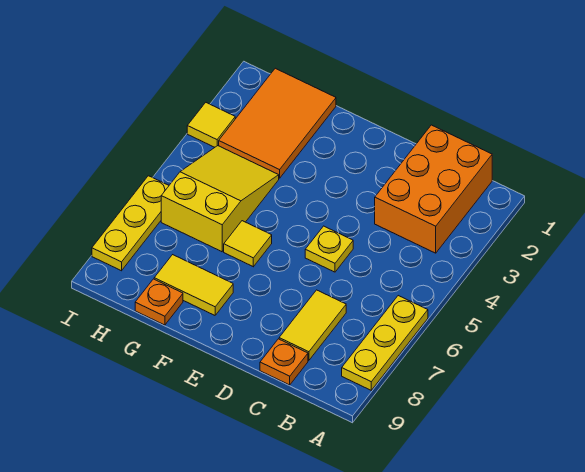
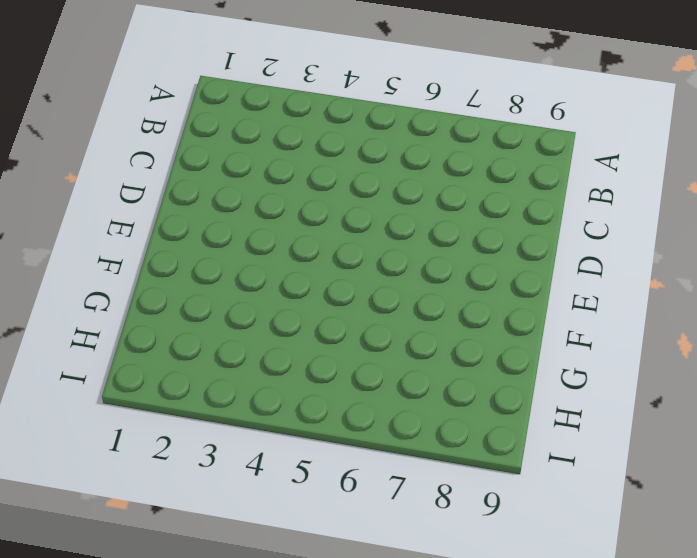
none -> yellow 1x3 plate [342,296,428,390]
none -> orange 2x3 brick [375,125,492,253]
none -> yellow 1x2 tile [279,290,346,360]

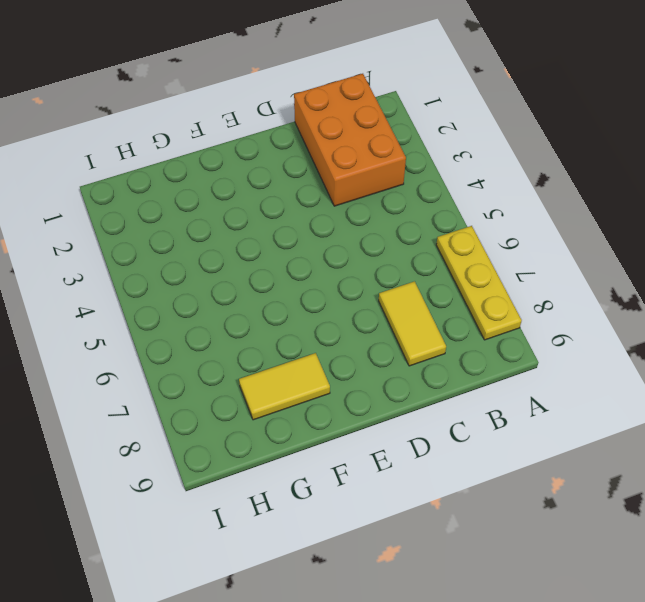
none -> orange 1x1 plate [260,339,308,385]
none -> yellow 1x1 plate [305,226,353,272]
none -> yellow 1x1 tile [224,221,272,267]

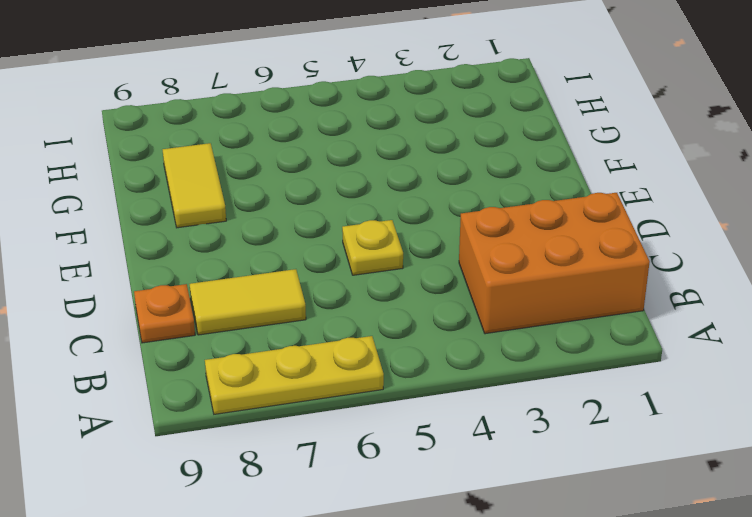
none -> yellow 1x1 tile [224,221,272,267]
none -> orange 2x3 tile [219,68,336,178]
none -> yellow 2x3 slope [161,146,279,252]

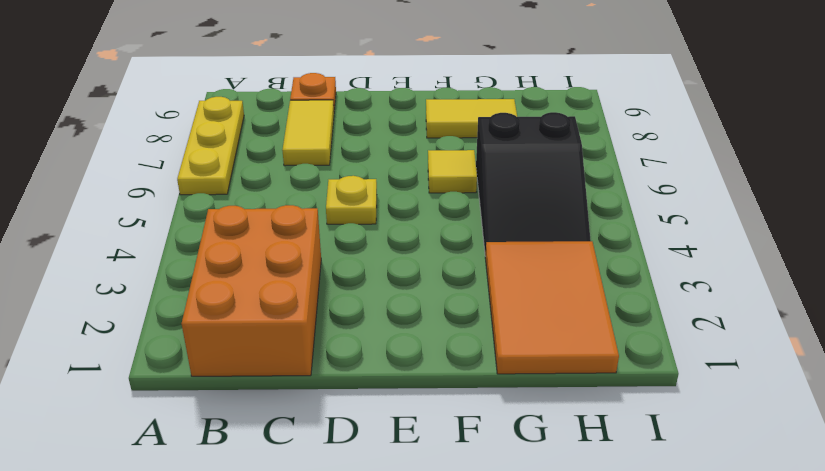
black 2x3 slope [476,112,591,256] -> yellow 2x3 slope [161,146,279,252]
none -> orange 1x1 plate [135,279,183,325]
none -> yellow 1x1 tile [187,103,235,147]
none -> yellow 1x3 plate [92,176,169,271]

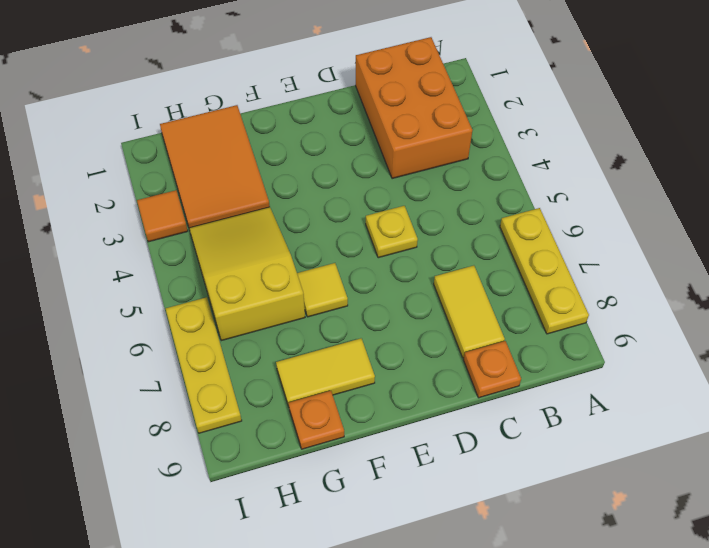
orange 1x1 tile [137,190,188,242] -> yellow 1x1 tile [187,103,235,147]

